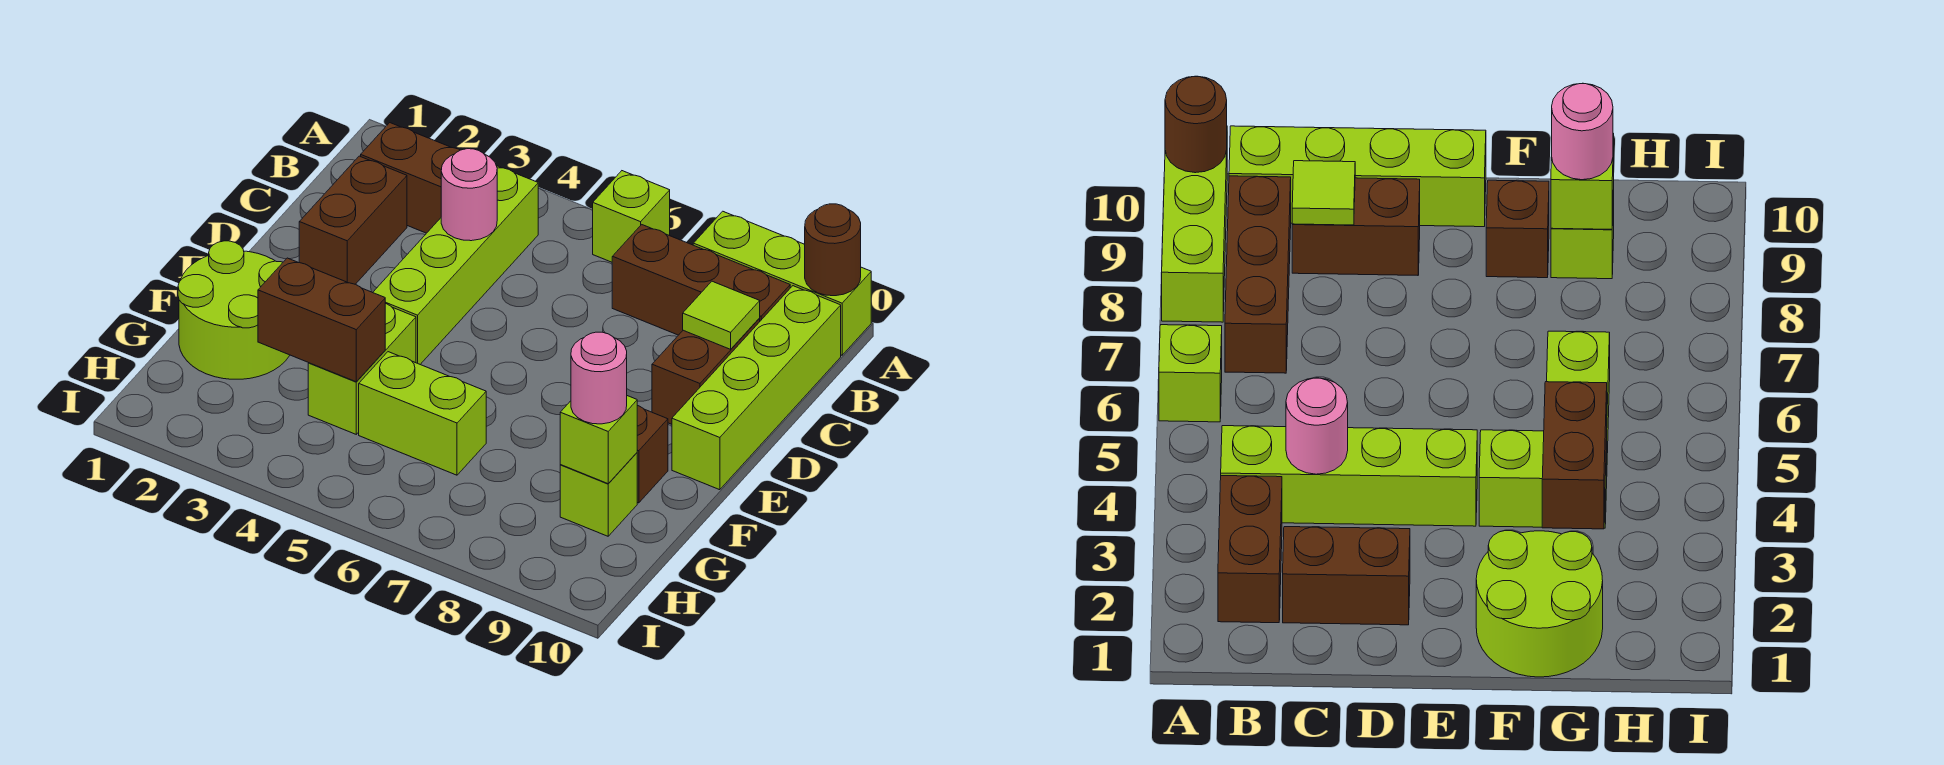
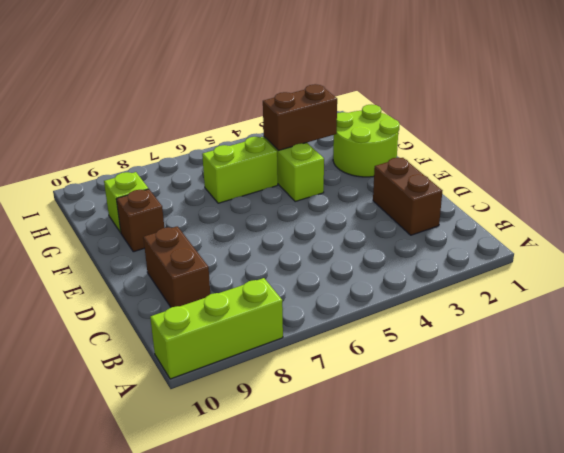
none -> lime 1x1 brick [593,171,670,262]
none -> brown 1x2 brick [361,123,460,233]
none -> lime 1x4 brick [373,166,538,364]

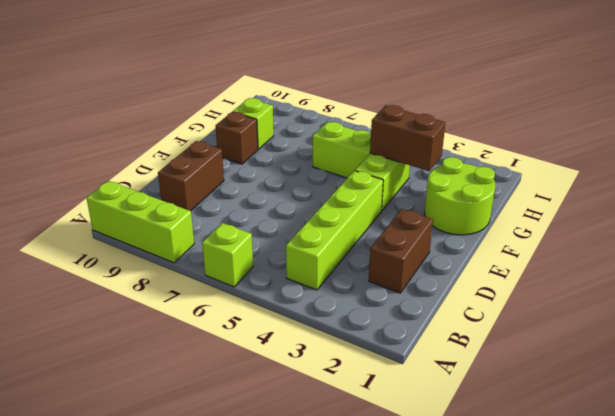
none -> brown 1x2 brick [361,123,460,233]
none -> brown 1x3 brick [612,225,790,335]
none -> lime 1x4 brick [672,286,841,490]

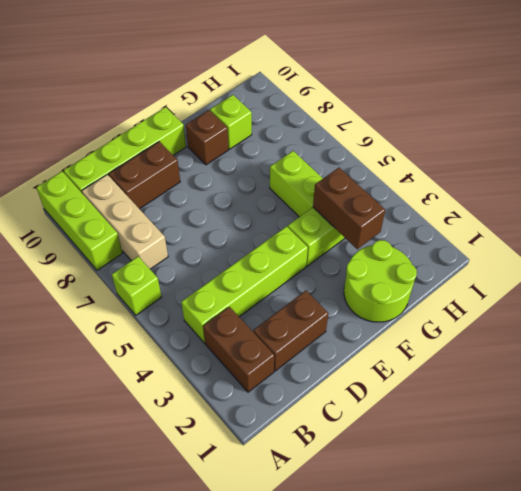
tan 1x3 brick [82,174,168,269] -> brown 1x3 brick [612,225,790,335]
none -> brown 1x1 round brick [805,204,861,296]
none -> pink 1x1 round brick [441,149,497,241]
none -> lime 1x1 tile [683,281,760,349]

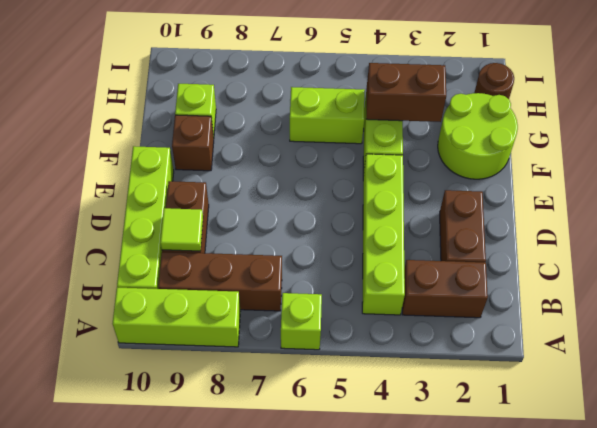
brown 1x1 round brick [474,63,514,99] -> brown 1x1 round brick moved to [805,204,861,296]
none -> pink 1x1 round brick [441,149,497,241]
none -> lime 1x1 brick [560,396,637,484]
none -> pink 1x1 round brick [571,332,627,424]

